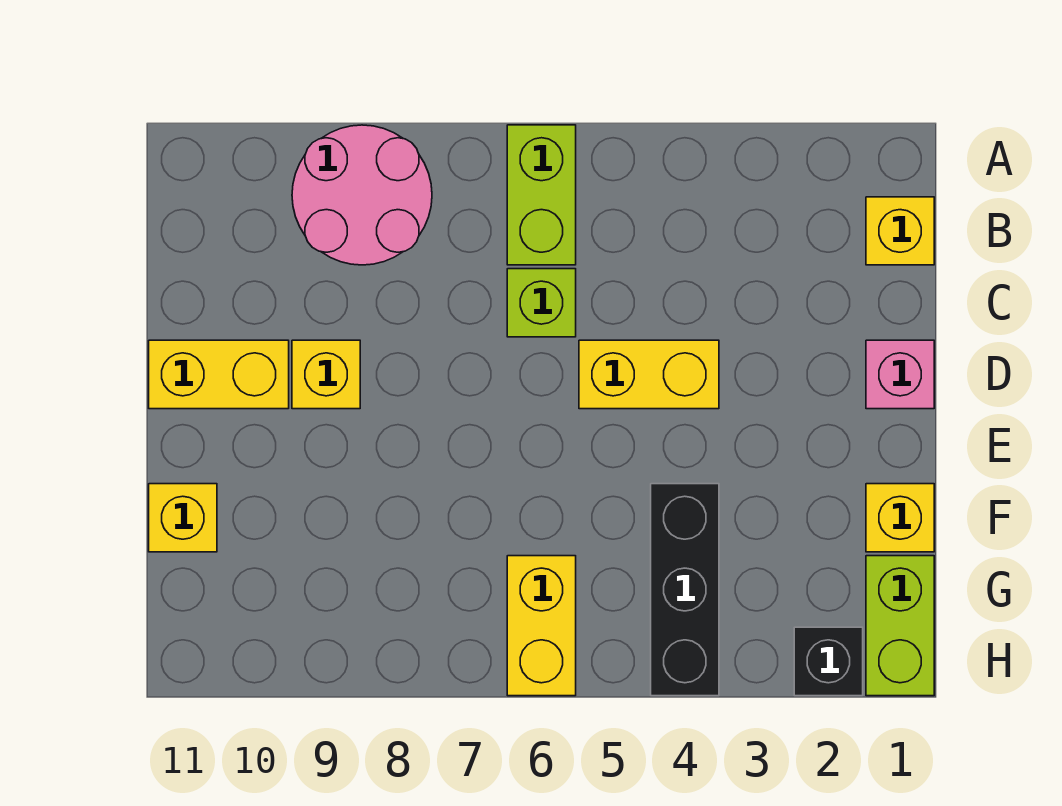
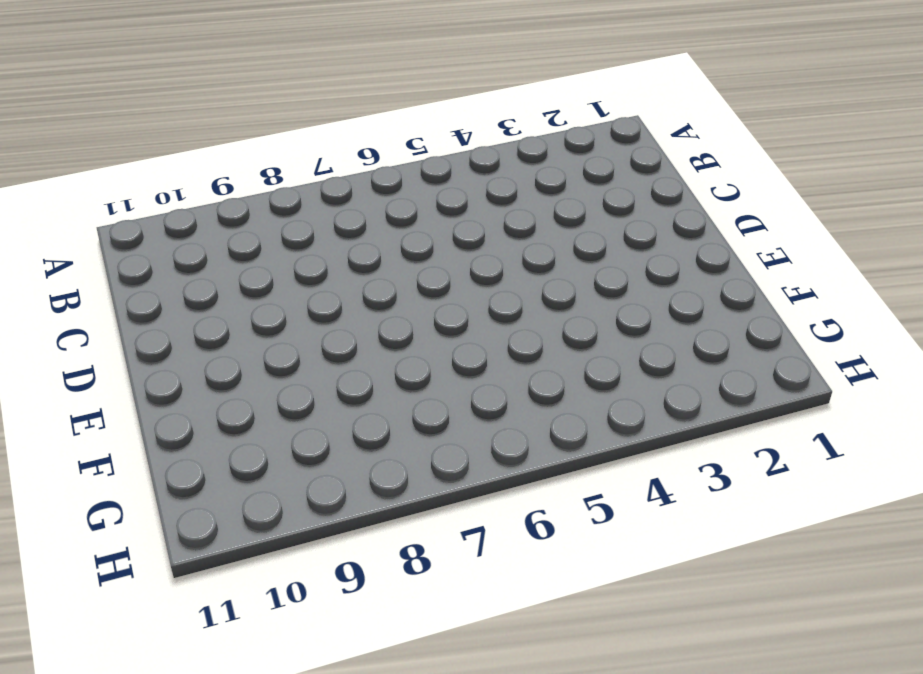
none -> lime 1x2 brick [507,125,576,265]
none -> pink 2x2 round brick [292,125,432,265]
none -> yellow 1x1 brick [866,197,934,265]

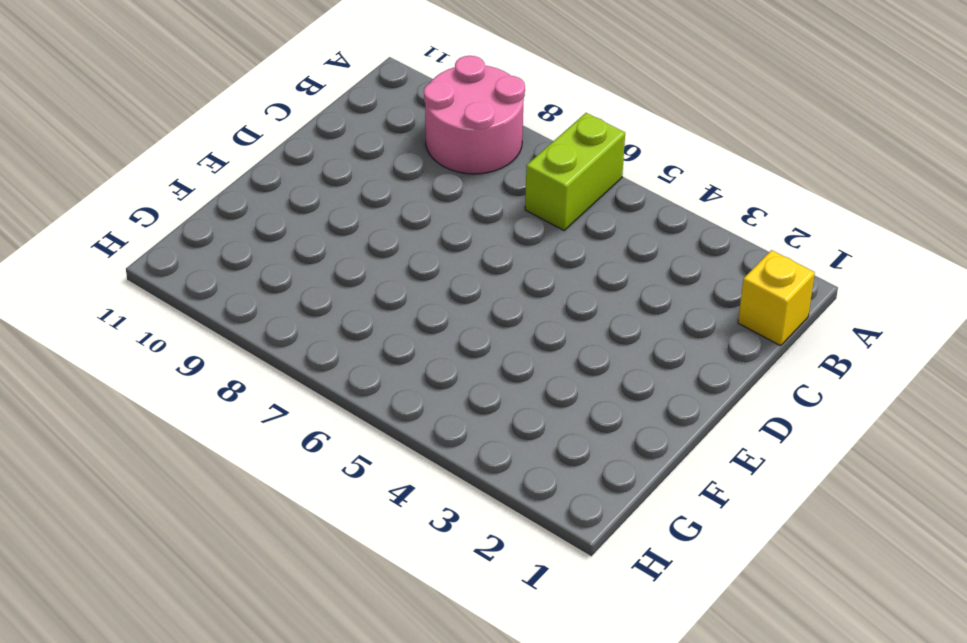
none -> lime 1x1 brick [507,269,576,337]
none -> pink 1x1 brick [866,340,934,409]
none -> yellow 1x2 brick [579,340,719,409]

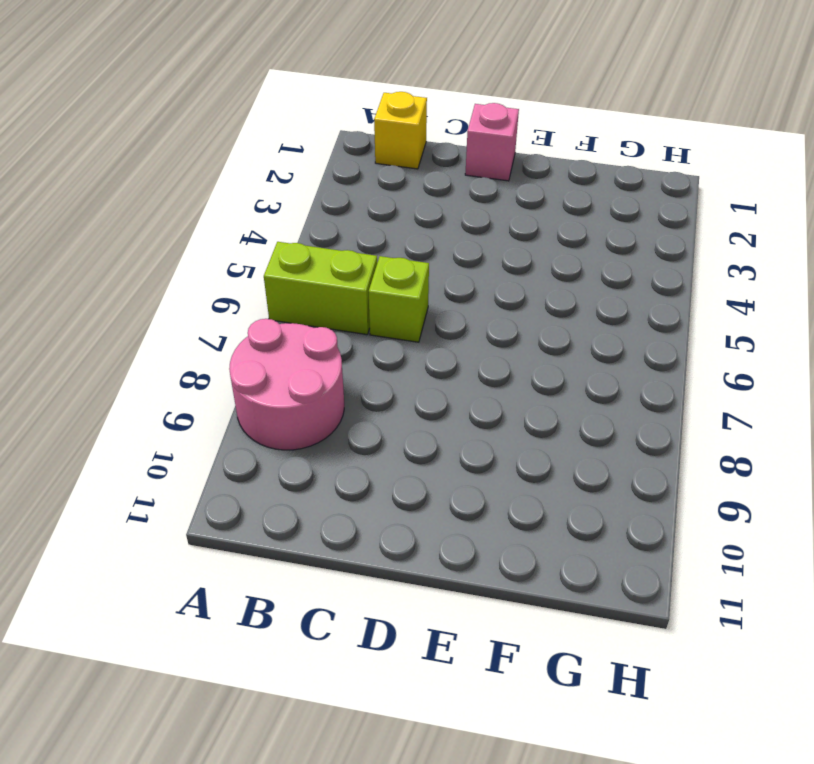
none -> yellow 1x2 brick [579,340,719,409]
none -> yellow 1x1 brick [292,340,360,409]
none -> yellow 1x2 brick [149,340,289,409]

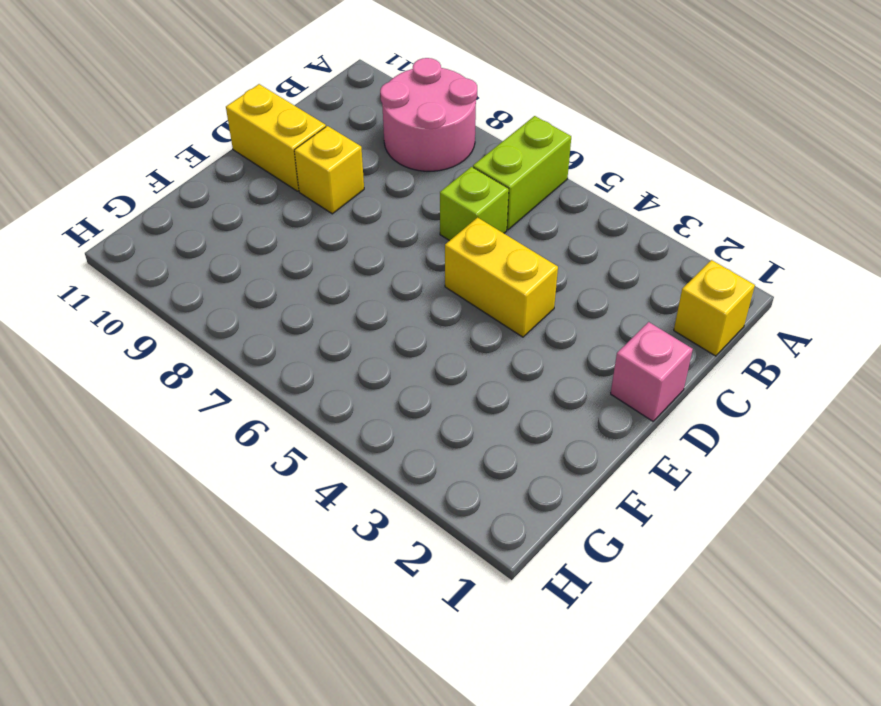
none -> yellow 1x1 brick [866,484,934,552]
none -> black 1x3 brick [651,484,719,696]
none -> yellow 1x1 brick [149,484,217,552]

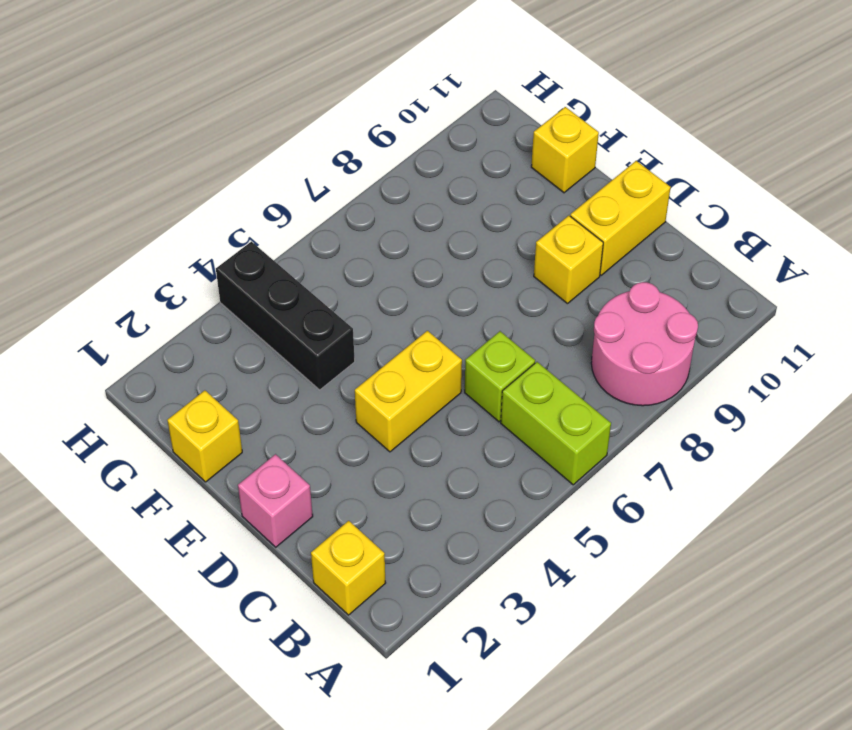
none -> lime 1x2 brick [866,556,934,696]
none -> yellow 1x2 brick [507,556,576,696]
none -> black 1x1 brick [794,627,863,696]

